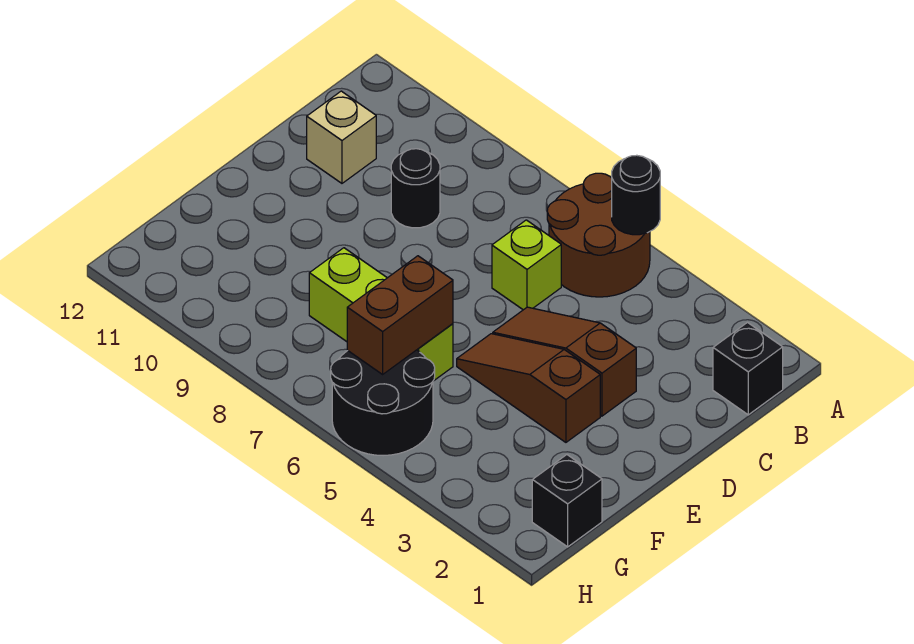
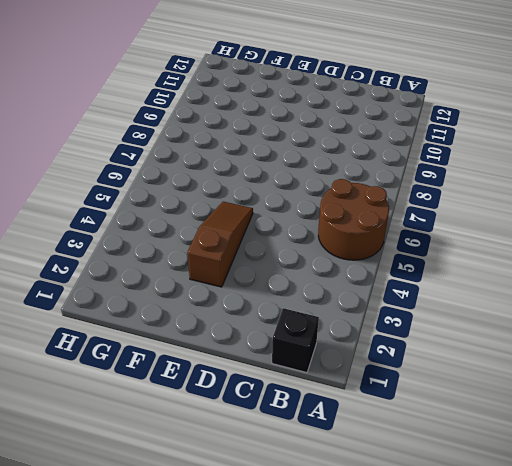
none -> lime 1x1 brick [492,220,561,310]
none -> black 1x1 round brick [391,149,440,228]
none -> tan 1x1 brick [307,91,376,183]

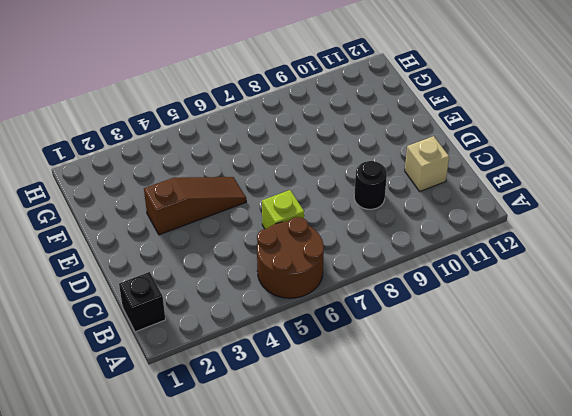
none -> brown 1x3 slope [493,307,636,416]
none -> lime 1x3 brick [309,248,453,381]
none -> black 1x1 brick [532,455,602,547]

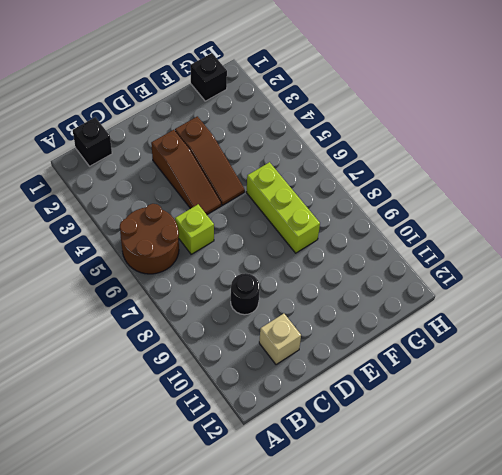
none -> black 2x2 round brick [331,350,435,456]
none -> black 1x1 round brick [612,155,660,235]
none -> brown 1x2 brick [347,256,453,374]

